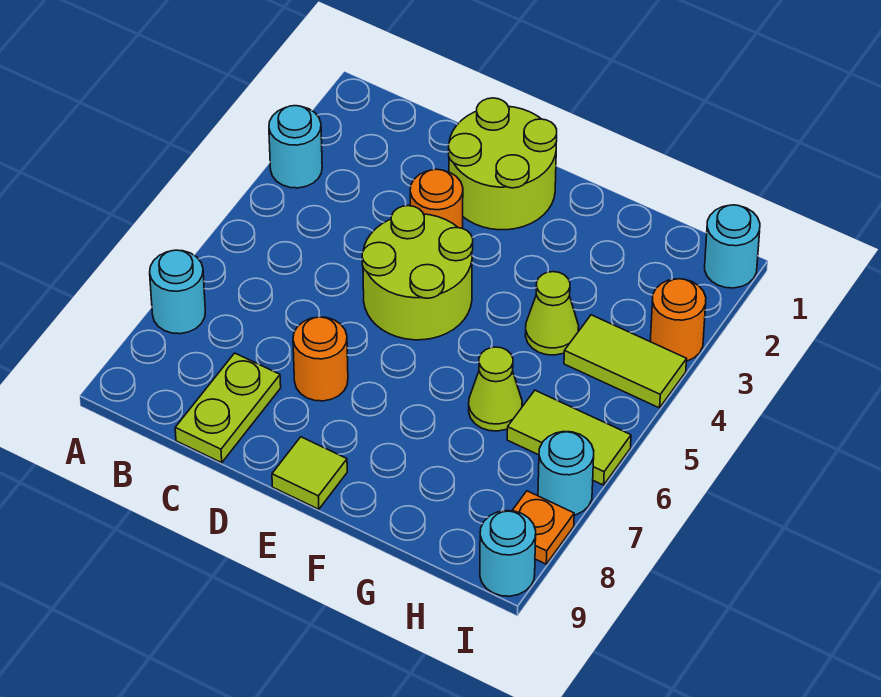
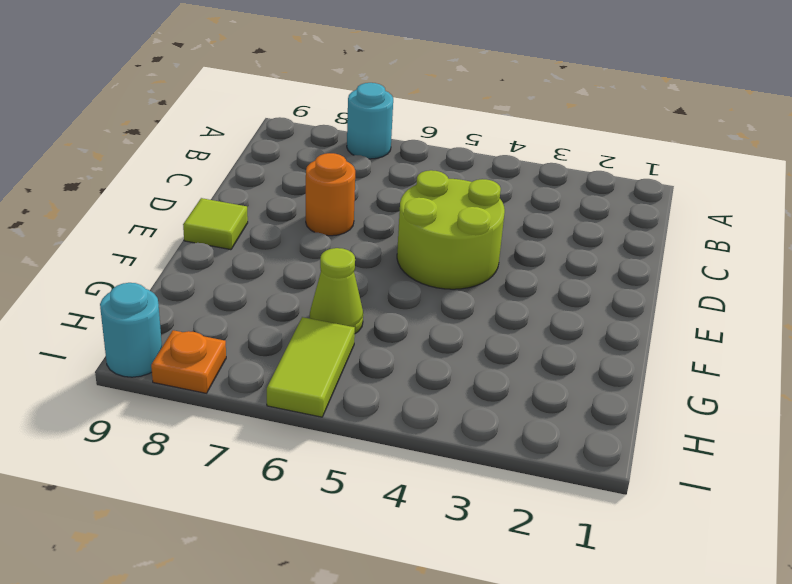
none -> cyan 1x1 round brick [269,106,322,188]
none -> lime 1x2 plate [175,353,281,463]
none -> lime 2x2 round brick [449,98,557,230]

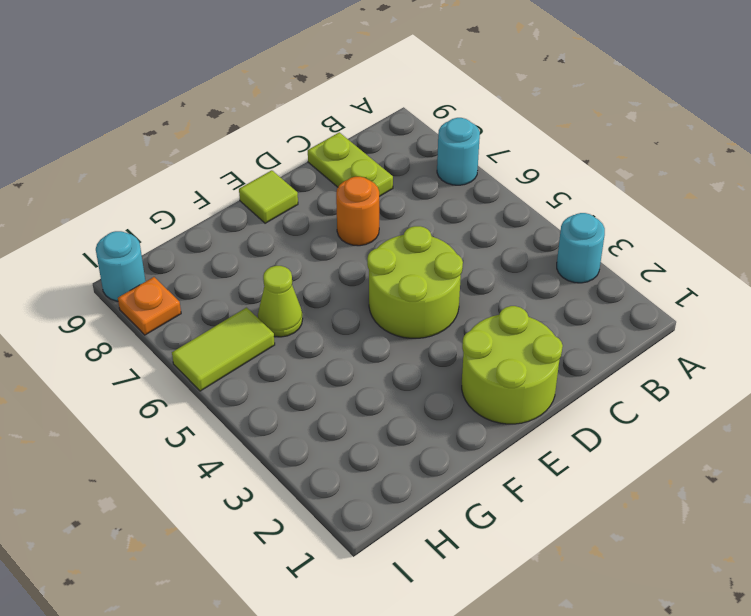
none -> orange 1x1 round brick [410,169,463,228]
none -> lime 1x1 cone [525,272,579,355]
none -> lime 1x2 tile [564,315,687,408]

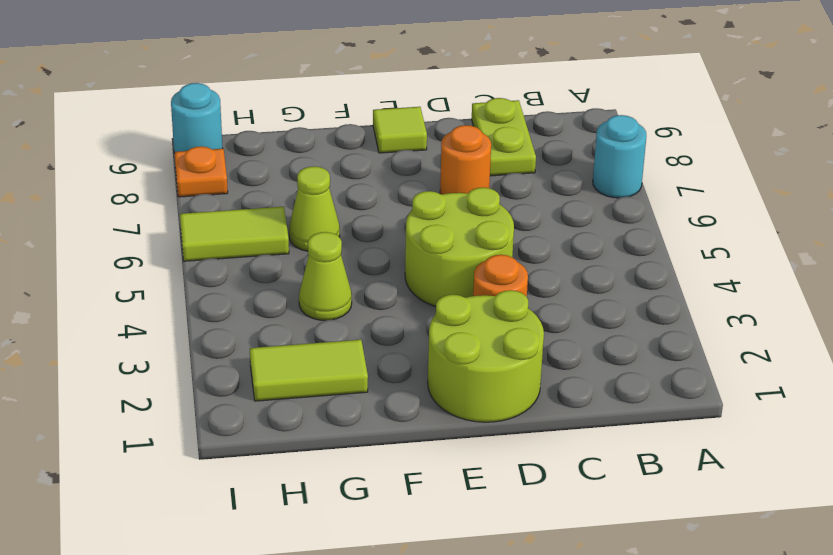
lime 1x2 tile [250,340,368,401] -> lime 1x2 tile moved to [564,315,687,408]
none -> cyan 1x1 round brick [269,106,322,188]
none -> cyan 1x1 round brick [705,205,760,288]
none -> orange 1x1 round brick [650,279,706,361]

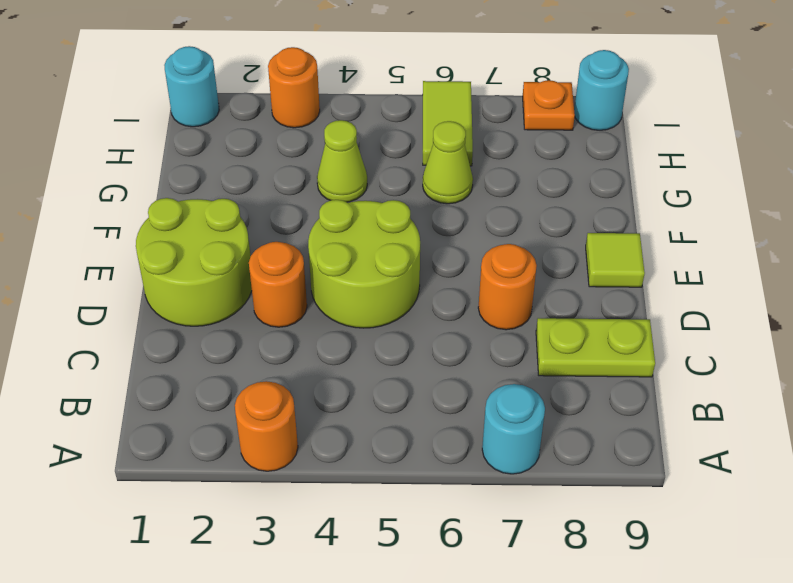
orange 1x1 round brick [235,381,298,471] -> cyan 1x1 round brick [269,106,322,188]
none -> lime 1x2 tile [564,315,687,408]
none -> cyan 1x1 round brick [538,431,594,515]

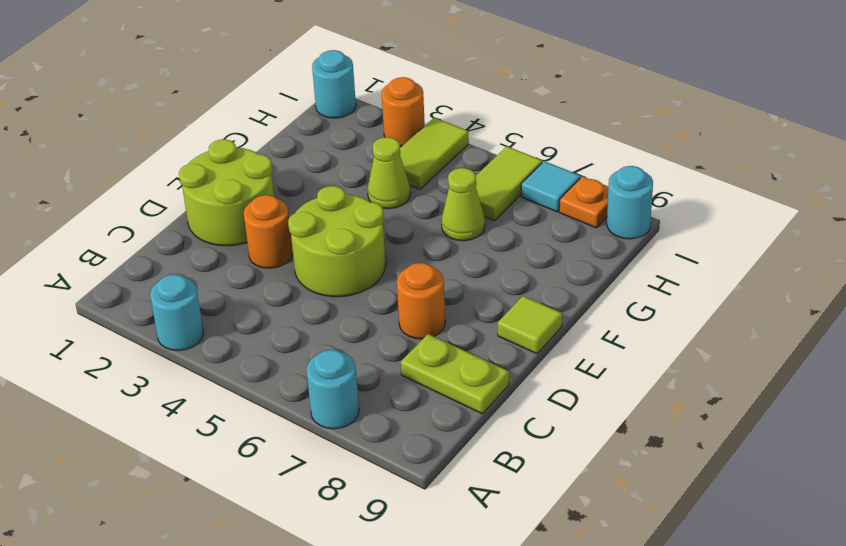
cyan 1x1 tile [521,161,581,212] -> cyan 1x1 round brick [538,431,594,515]

